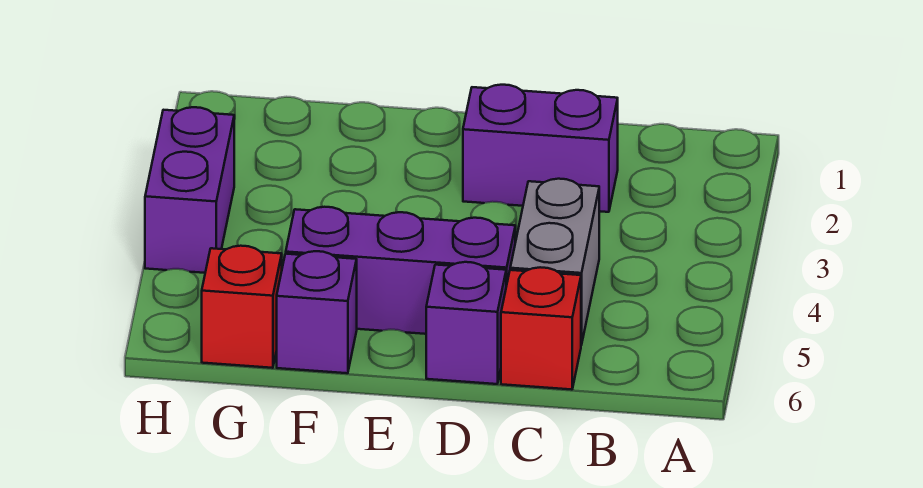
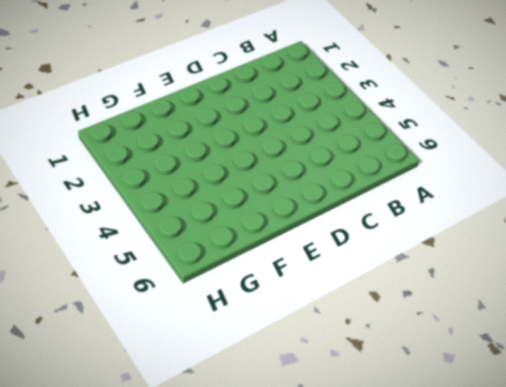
none -> purple 1x2 brick [463,85,618,212]
none -> grey 1x2 brick [510,179,599,345]

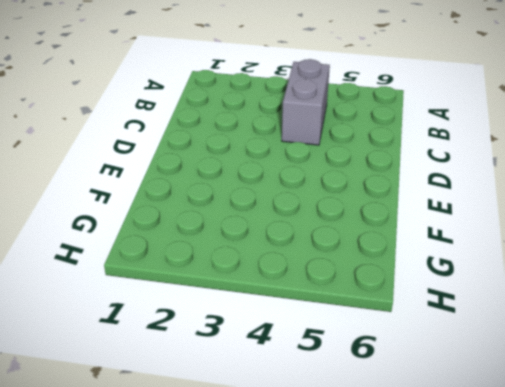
grey 1x2 brick [282,59,330,145] -> grey 1x2 brick turned to [510,179,599,345]
none -> purple 1x2 brick [463,85,618,212]
none -> red 1x1 brick [501,267,581,390]

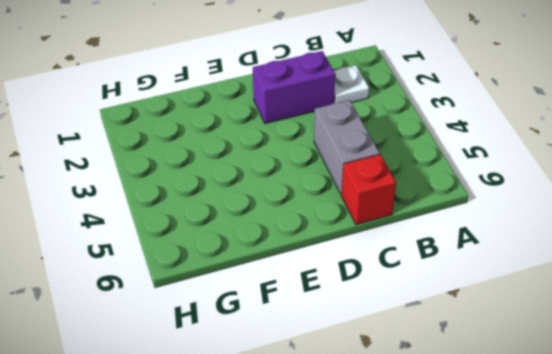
white 1x1 plate [334,65,369,103] -> none
none -> purple 1x3 brick [286,207,515,334]
none -> purple 1x1 brick [426,262,506,384]

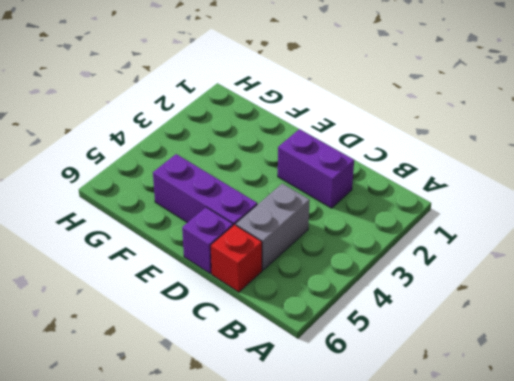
none -> purple 1x1 brick [277,251,357,373]
none -> red 1x1 brick [202,246,282,368]

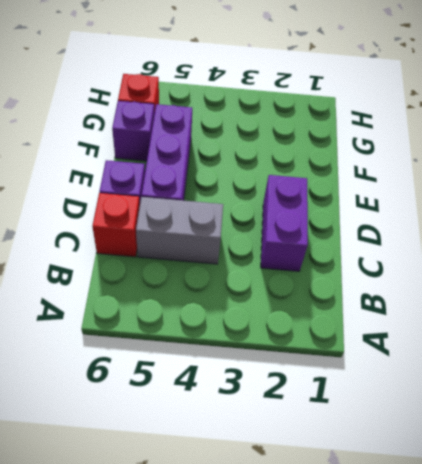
none -> purple 1x2 brick [145,107,234,273]

